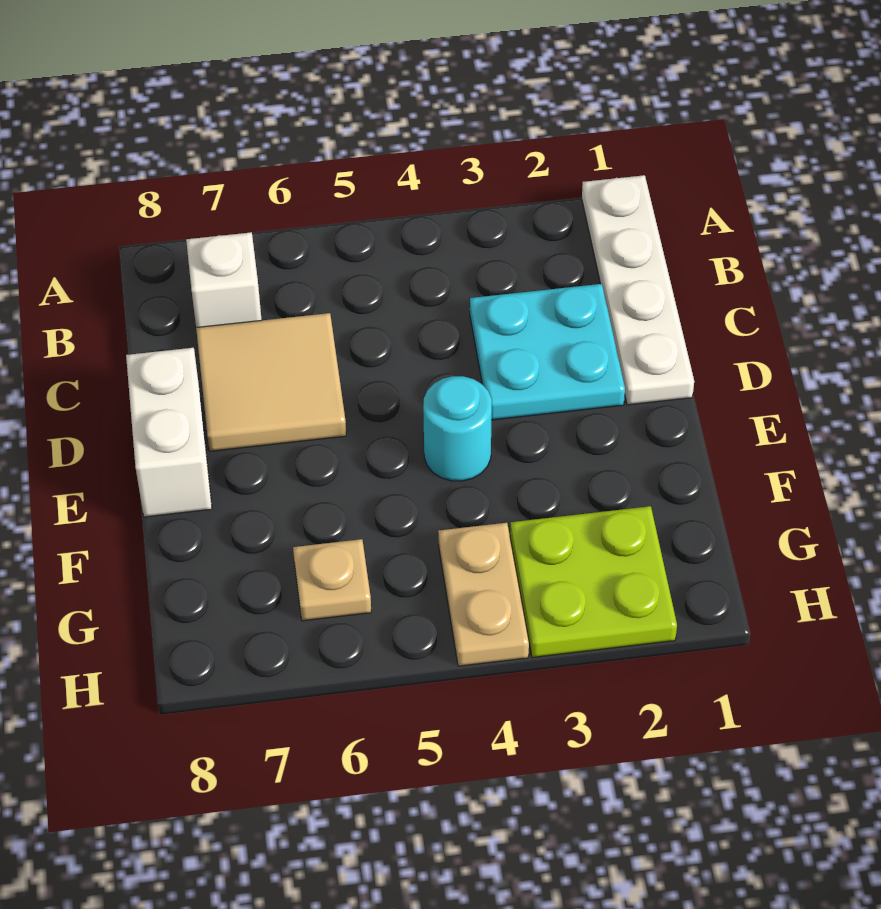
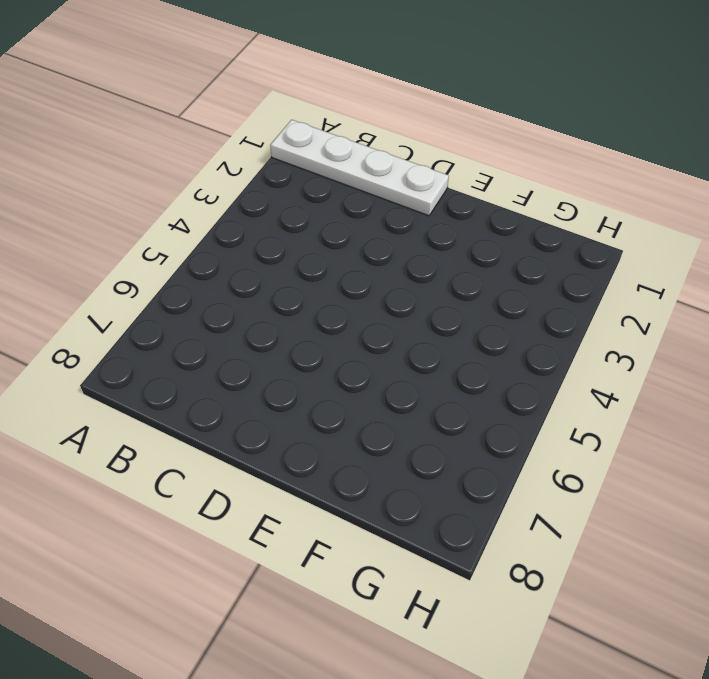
none -> white 1x1 brick [186,232,262,327]
none -> cyan 2x2 plate [470,284,625,420]

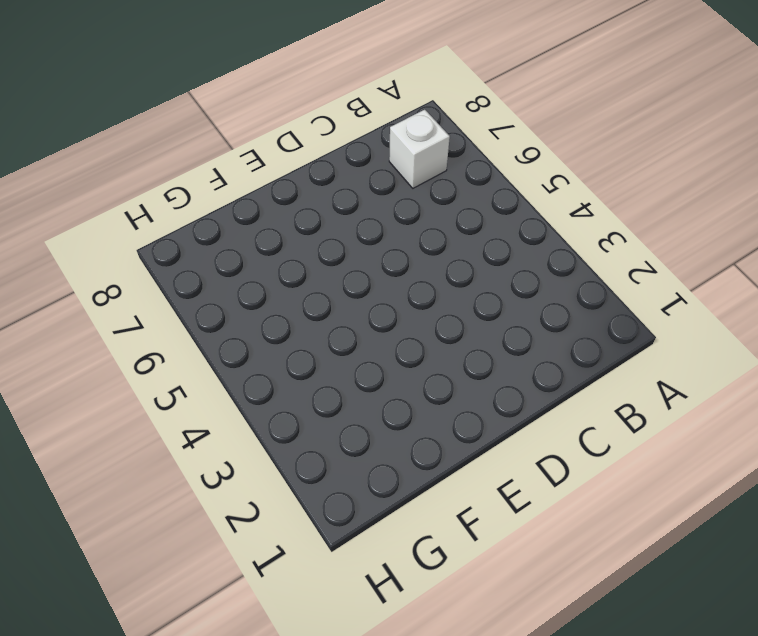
none -> white 1x4 plate [582,175,694,405]
none -> cyan 2x2 plate [470,284,625,420]

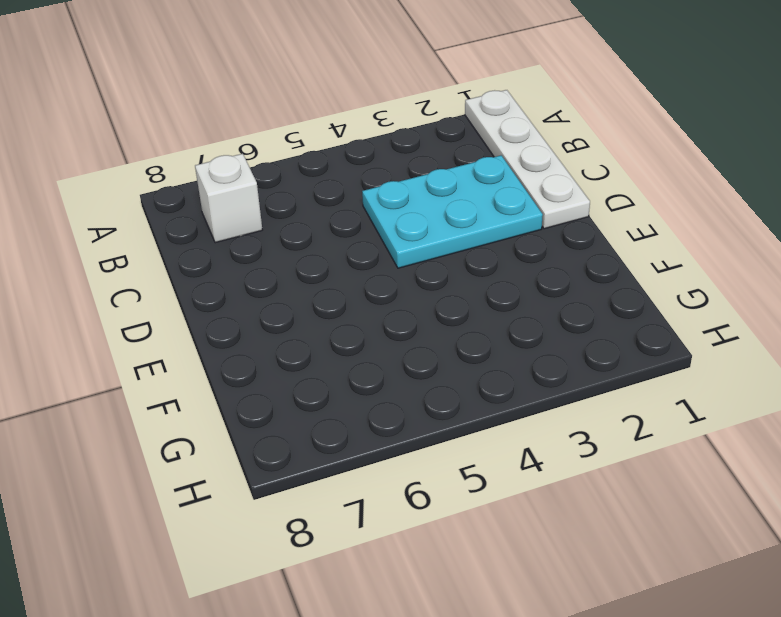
cyan 2x3 plate [362,155,543,268] -> cyan 2x2 plate [470,284,625,420]
none -> tan 2x2 tile [196,313,346,451]
none -> white 1x2 brick [126,348,212,517]

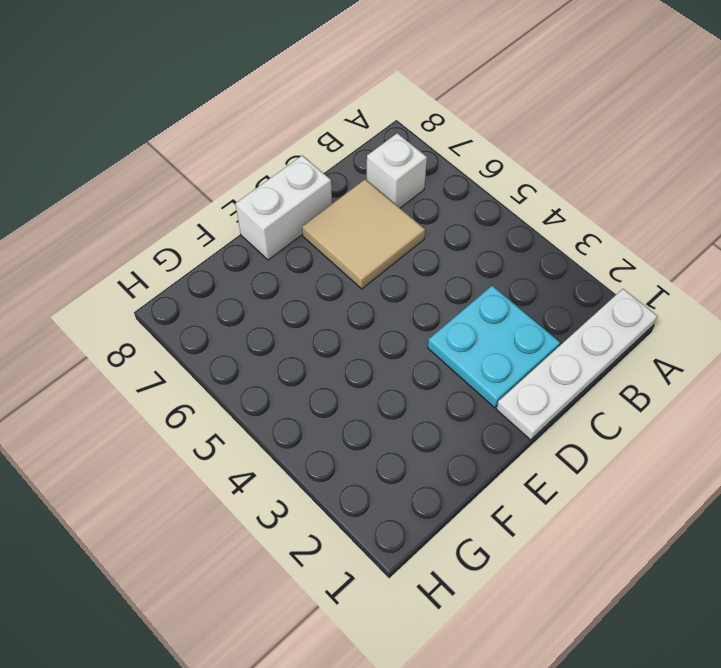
none -> cyan 1x1 round brick [423,376,492,481]
none -> lime 2x2 plate [510,506,677,657]

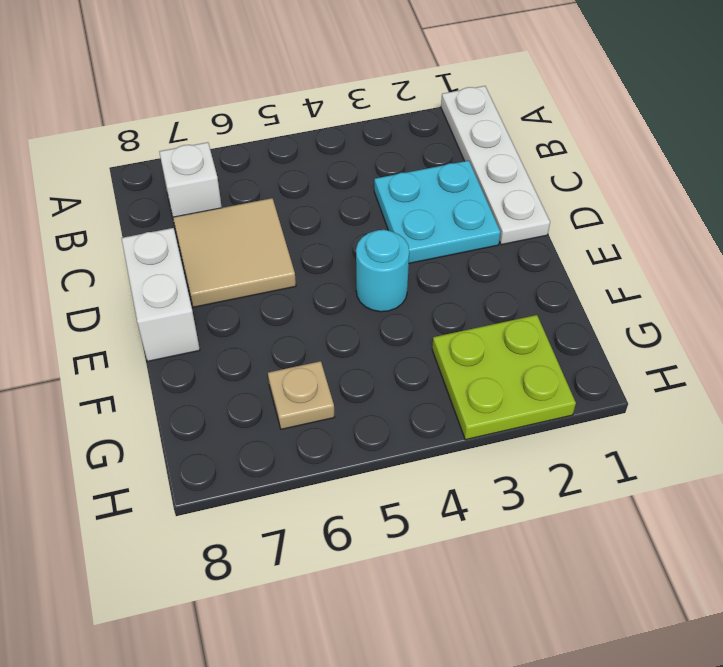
none -> tan 1x2 plate [438,523,529,666]

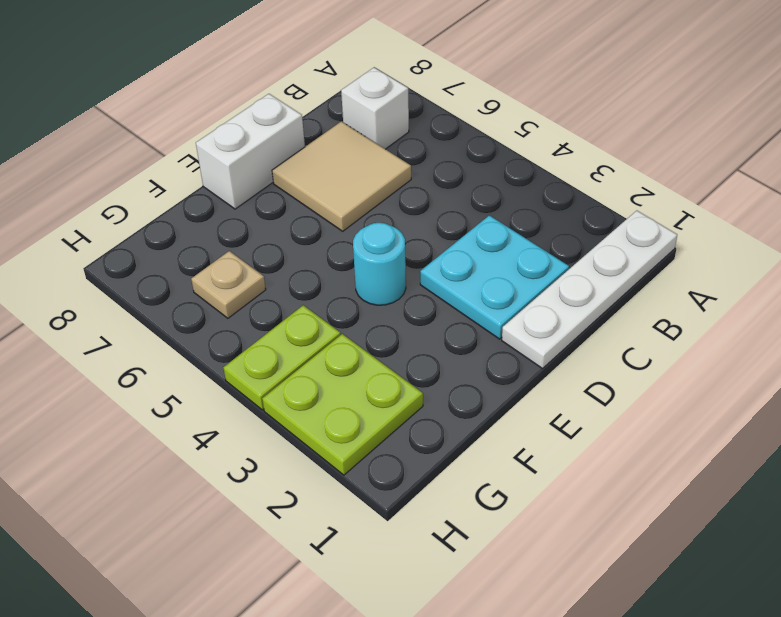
lime 1x2 plate [223,305,341,410] -> tan 1x2 plate [438,523,529,666]

